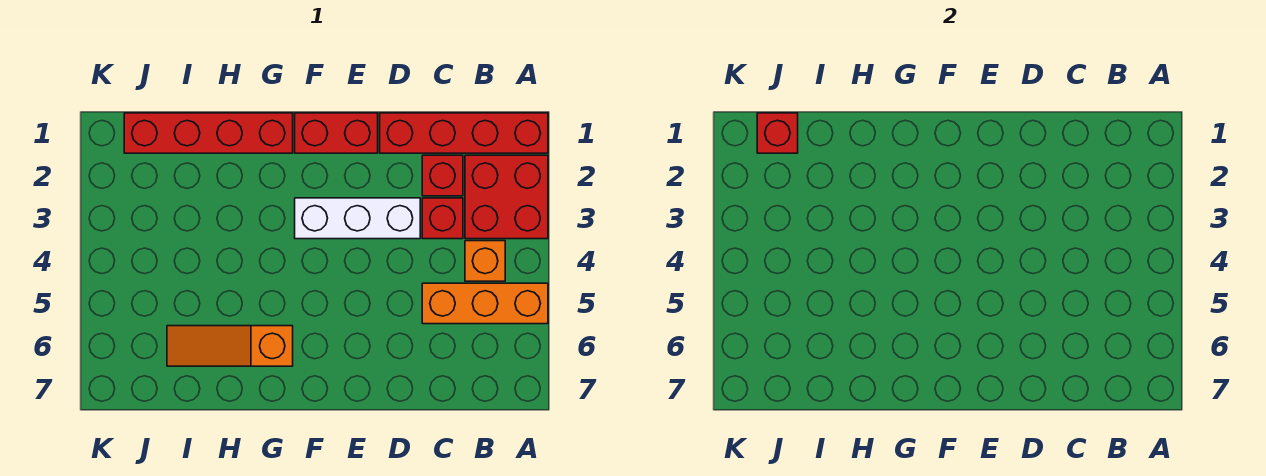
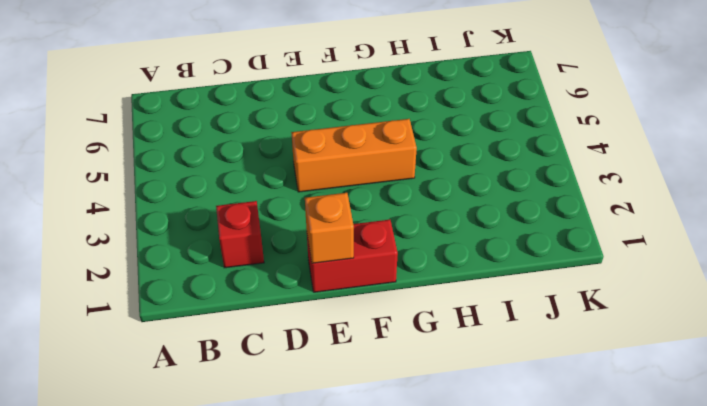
orange 1x1 brick [305,193,354,263] -> orange 1x1 brick moved to [465,241,505,281]
orange 1x3 brick [291,119,417,192] -> orange 1x3 brick moved to [422,283,548,324]
none -> red 1x4 brick [380,113,548,153]
none -> red 2x2 brick [465,155,548,239]

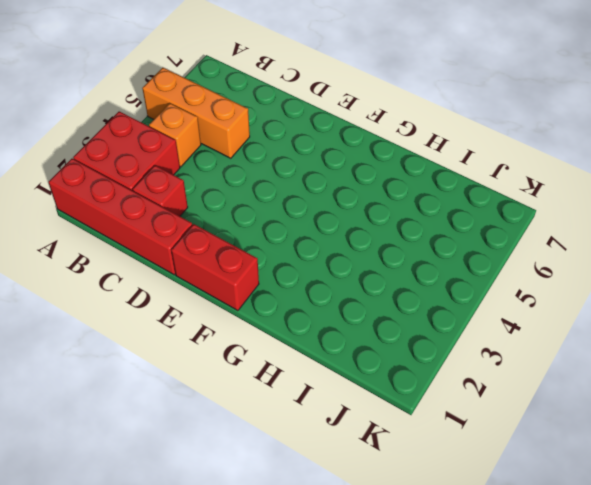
none -> red 1x1 brick [422,198,463,239]
none -> white 1x3 brick [295,198,420,239]

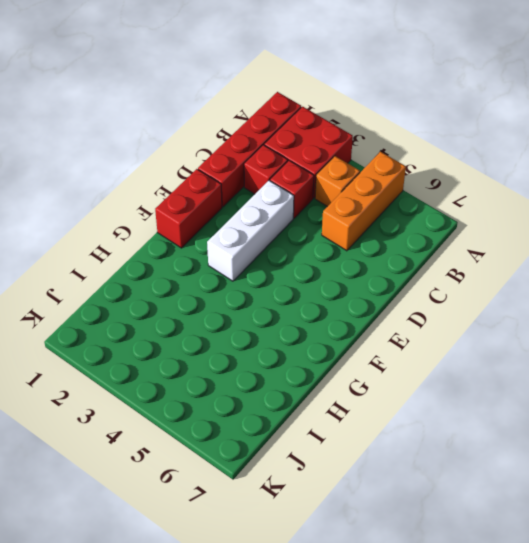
none -> red 1x4 brick [124,113,293,153]
none -> orange 1x3 slope [167,326,293,366]

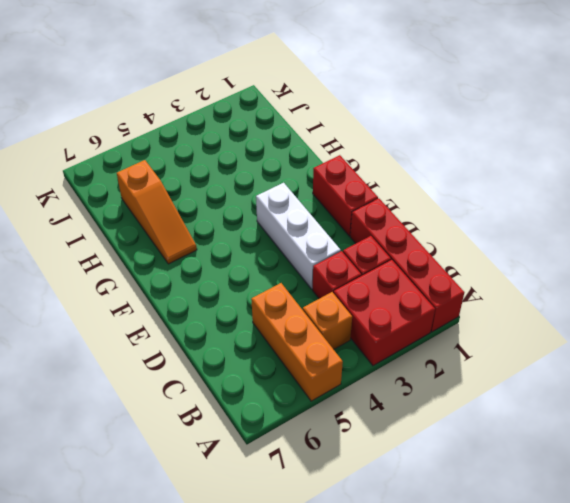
orange 1x3 slope [117,160,197,264] -> orange 1x3 slope turned to [167,326,293,366]
none -> red 1x4 brick [124,113,293,153]
none -> red 1x1 brick [757,113,798,153]

